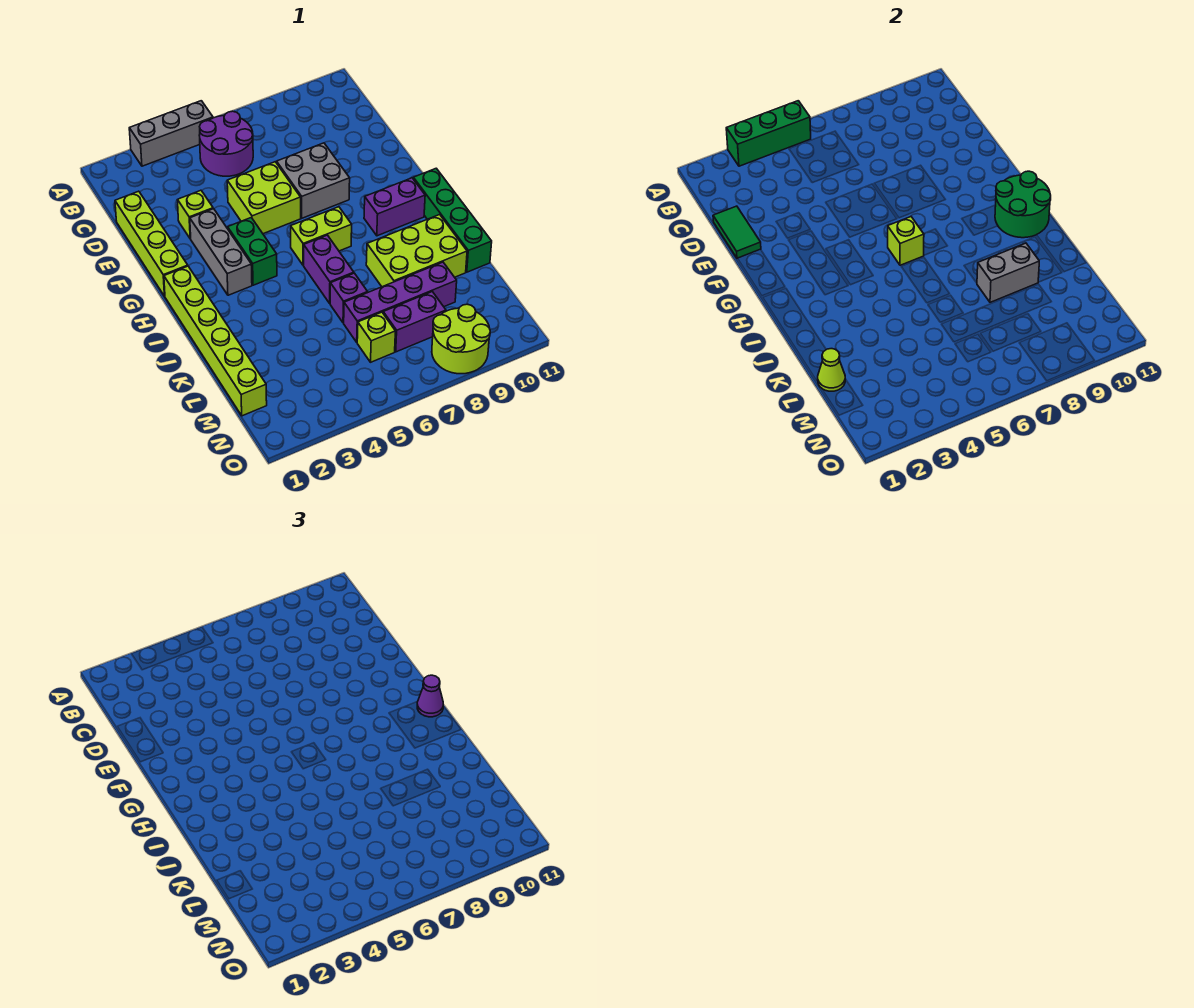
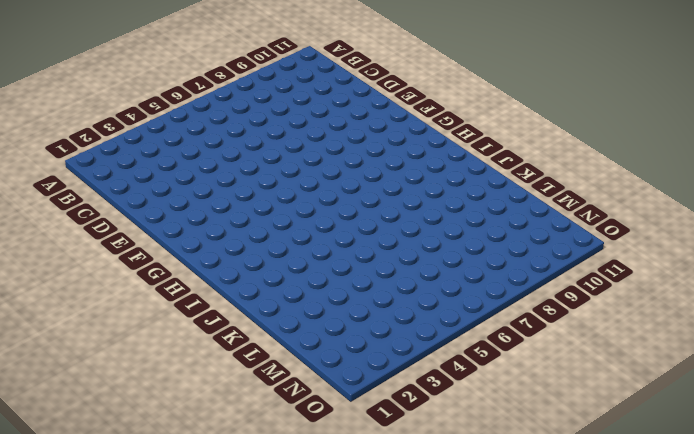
none -> grey 1x3 brick [129,101,213,166]
none -> purple 2x2 round brick [199,111,253,176]
none -> lime 1x4 brick [115,191,188,296]

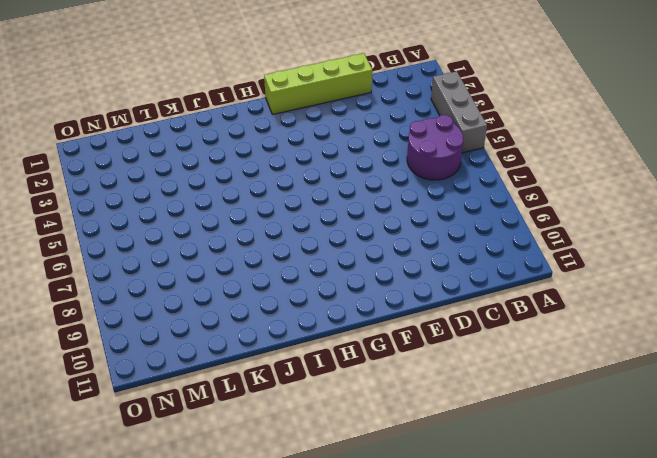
none -> lime 1x1 brick [178,190,213,239]
none -> lime 2x2 brick [227,162,301,234]
none -> grey 2x2 brick [277,143,350,218]

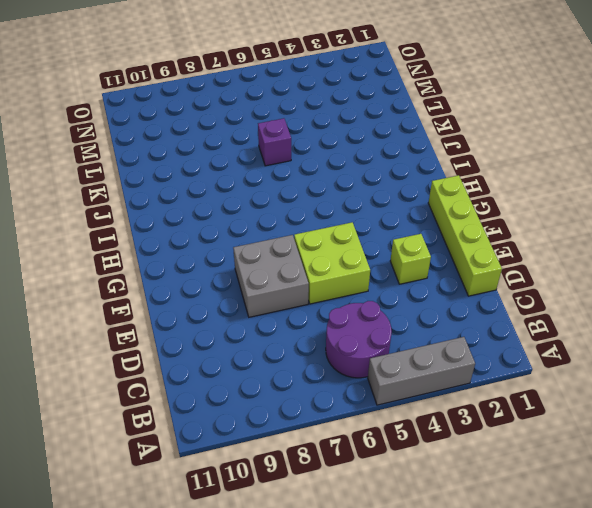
none -> grey 1x3 brick [190,209,252,295]
none -> green 1x2 brick [228,218,277,285]
none -> lime 1x6 brick [164,266,267,416]

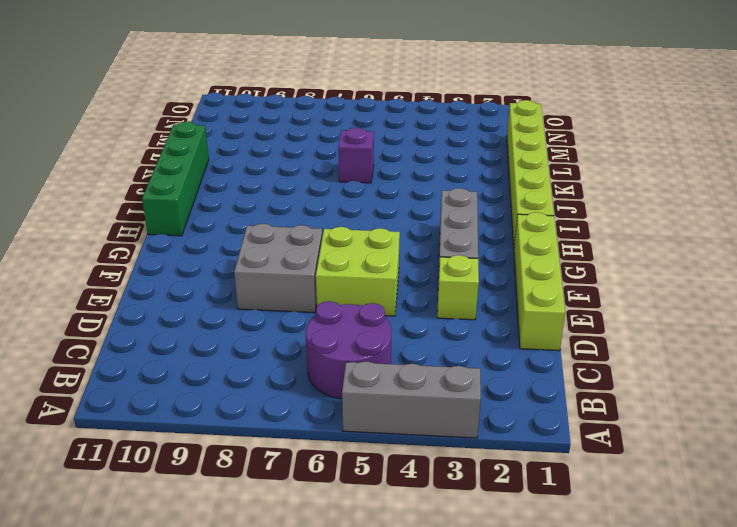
none -> green 1x2 brick [228,218,277,285]
none -> lime 1x2 brick [291,207,352,265]
none -> purple 1x2 brick [364,178,425,236]

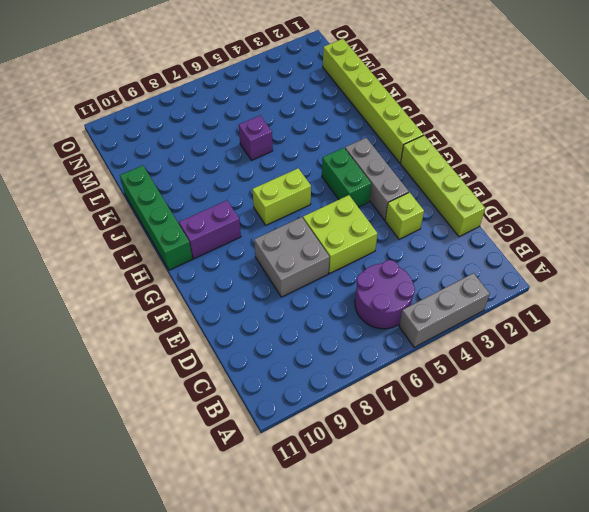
none -> purple 1x2 brick [304,235,354,303]
none -> lime 2x3 brick [366,215,467,287]
none -> purple 1x4 brick [344,262,457,342]

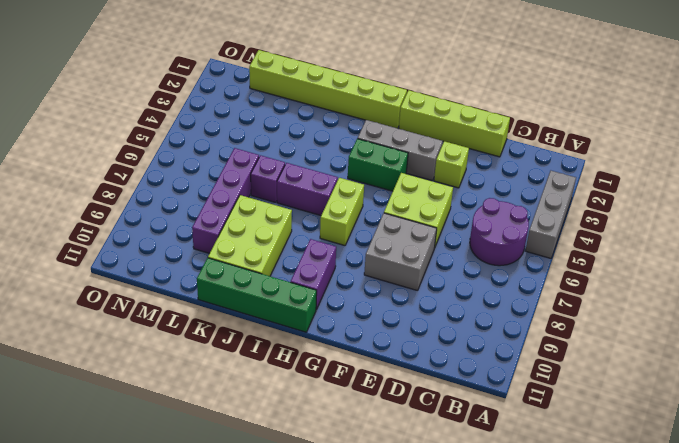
none -> lime 1x1 brick [357,312,395,362]
none -> purple 1x2 brick [383,292,446,352]
none -> lime 2x2 round brick [432,304,490,374]

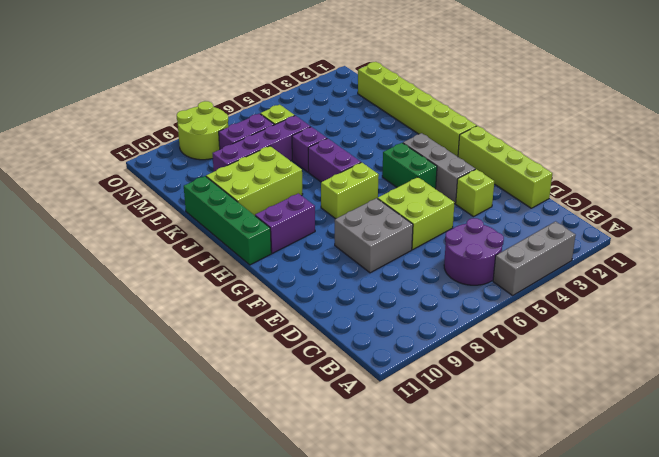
none -> green 1x3 brick [726,101,811,166]
none -> green 1x2 tile [713,206,761,258]
none -> lime 1x1 brick [888,217,924,265]

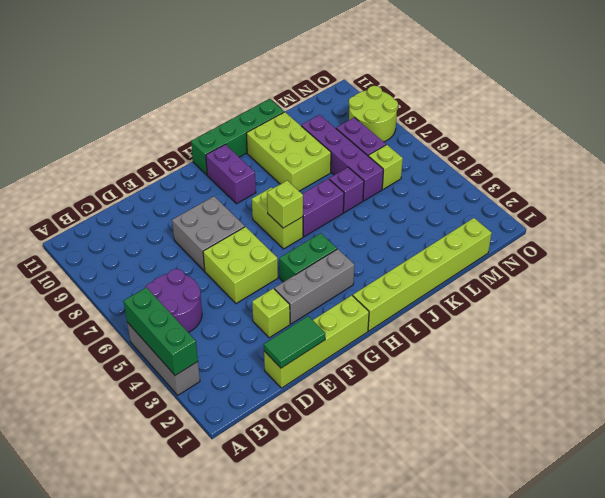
none -> green 2x2 round brick [995,171,1051,238]
none -> grey 1x2 brick [977,243,1039,302]
none -> lime 1x1 cone [818,349,845,391]

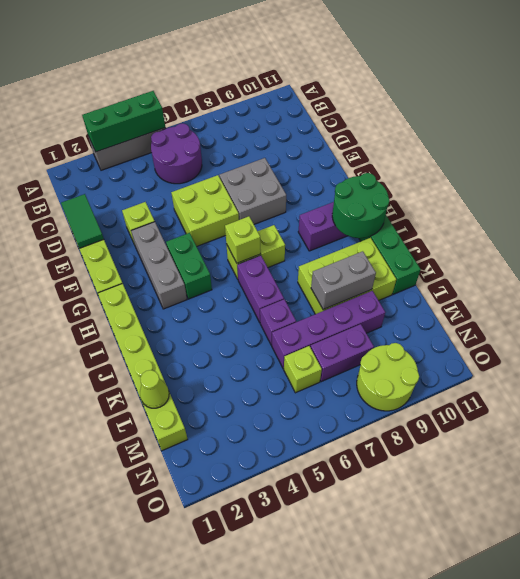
none -> purple 1x1 cone [417,675,443,717]

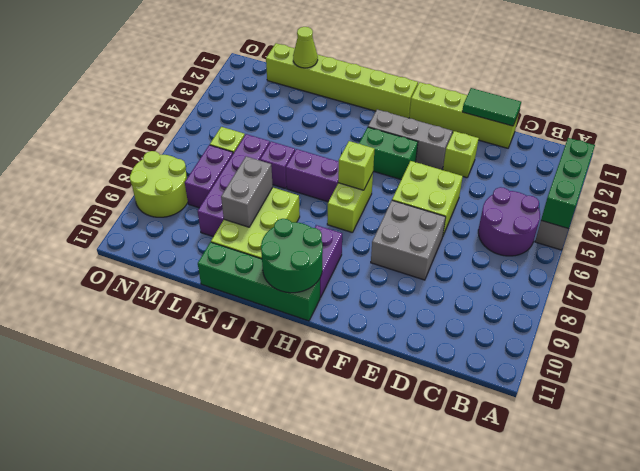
none -> purple 1x1 cone [417,675,443,717]

